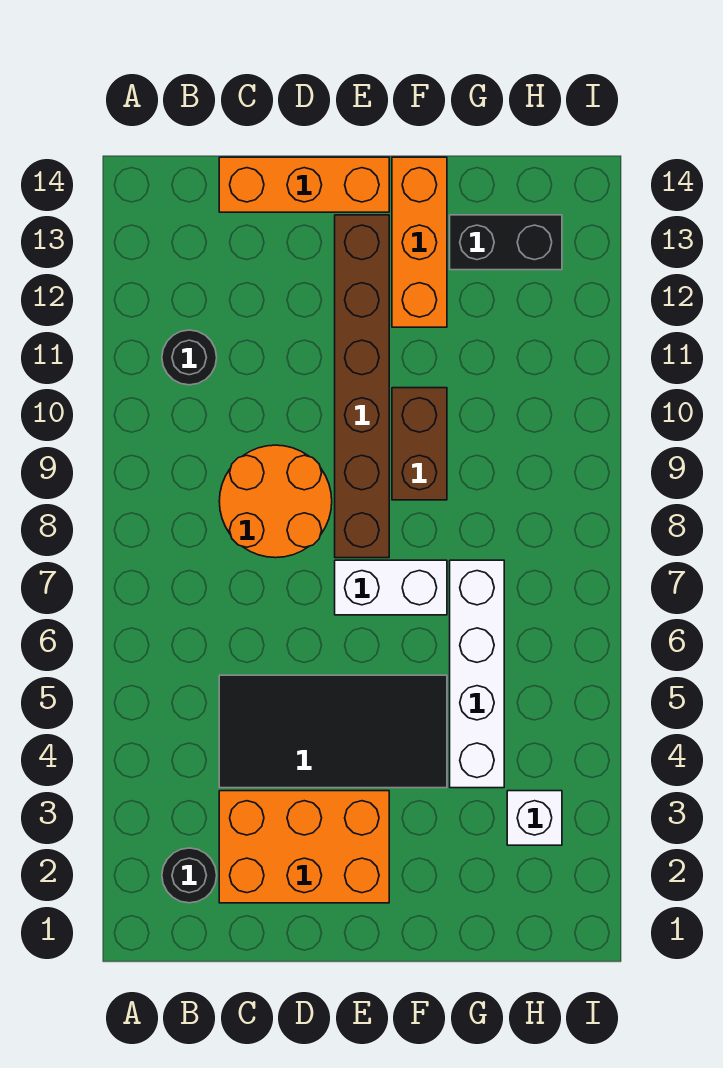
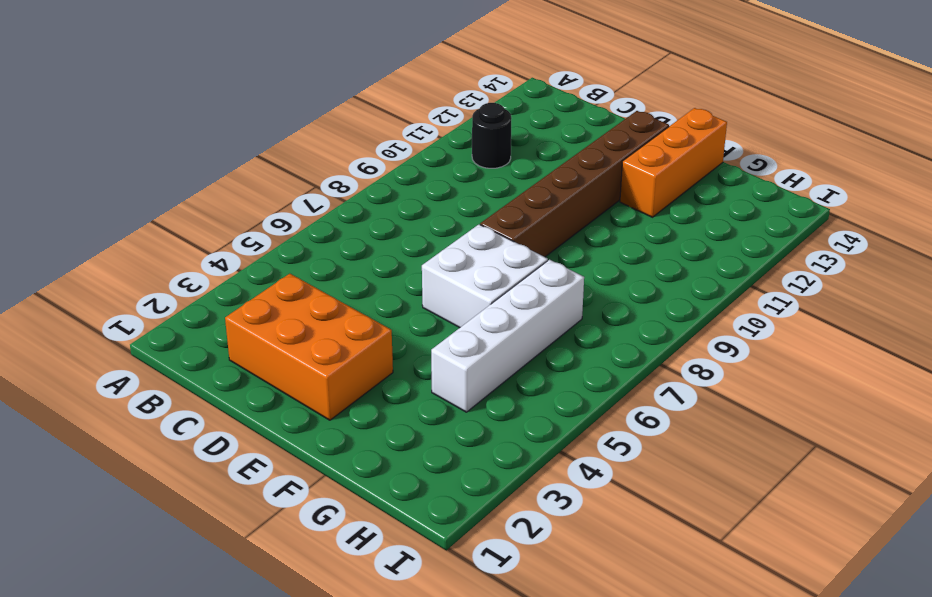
white 2x2 brick [422,224,548,328] -> white 1x2 brick [335,560,447,615]
none -> black 1x1 round brick [162,848,217,903]
none -> black 2x4 tile [219,675,447,788]
none -> orange 2x2 round brick [219,445,332,558]

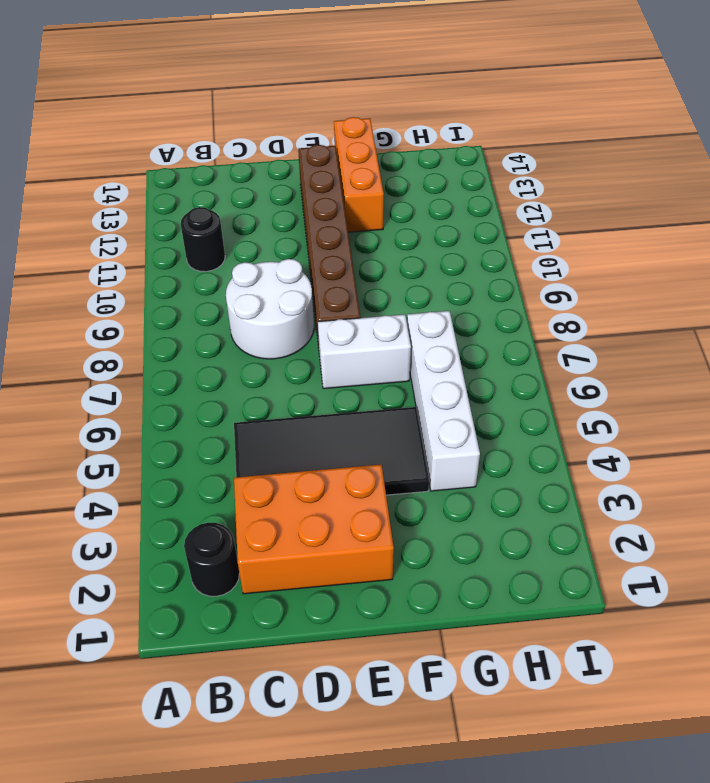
white 2x2 round brick [226,259,314,359] -> orange 2x2 round brick [219,445,332,558]
none -> orange 1x3 brick [219,157,389,212]
none -> brown 1x2 brick [392,388,447,500]
none -> black 1x2 brick [450,215,562,270]

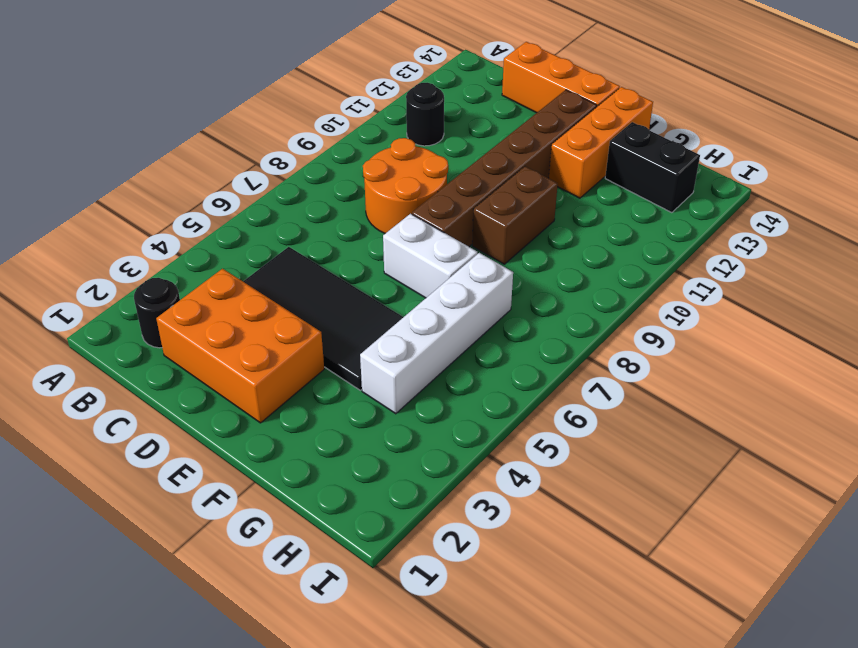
none -> white 1x1 brick [507,791,562,845]

